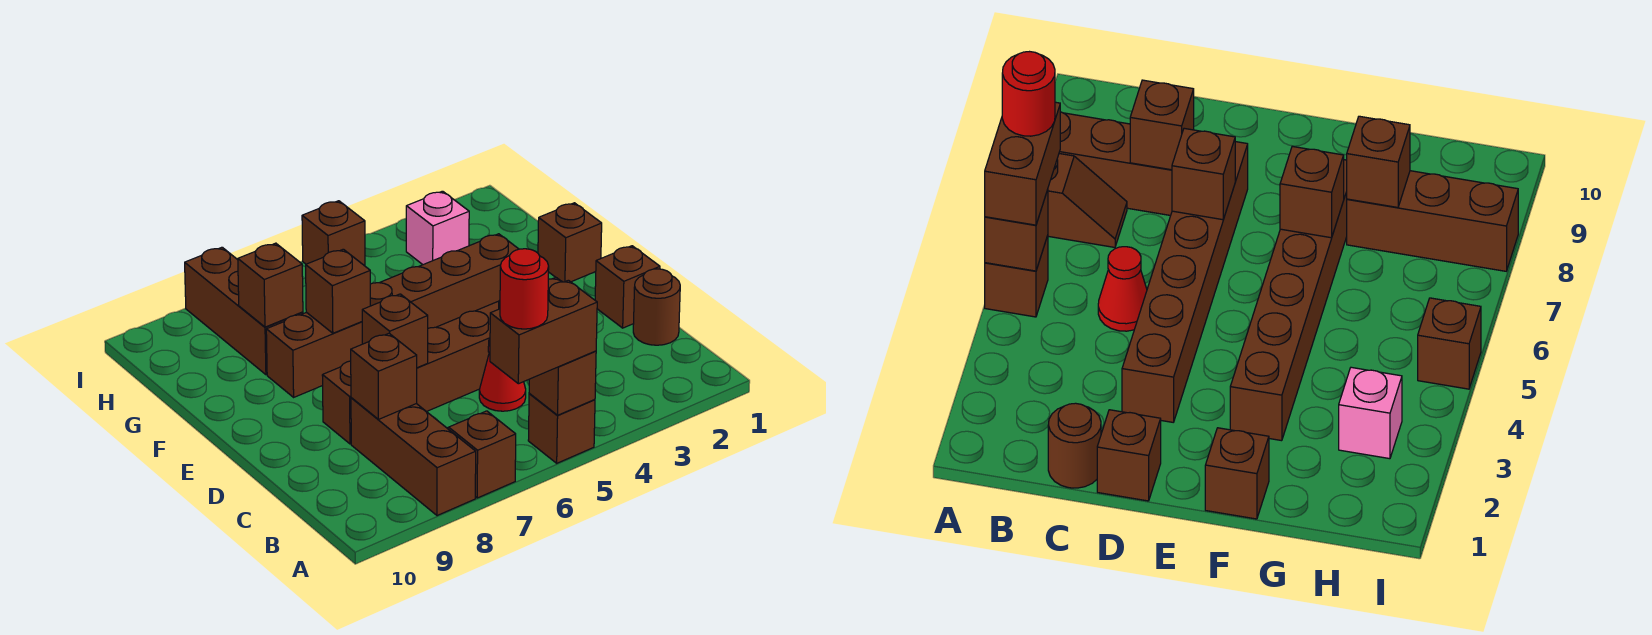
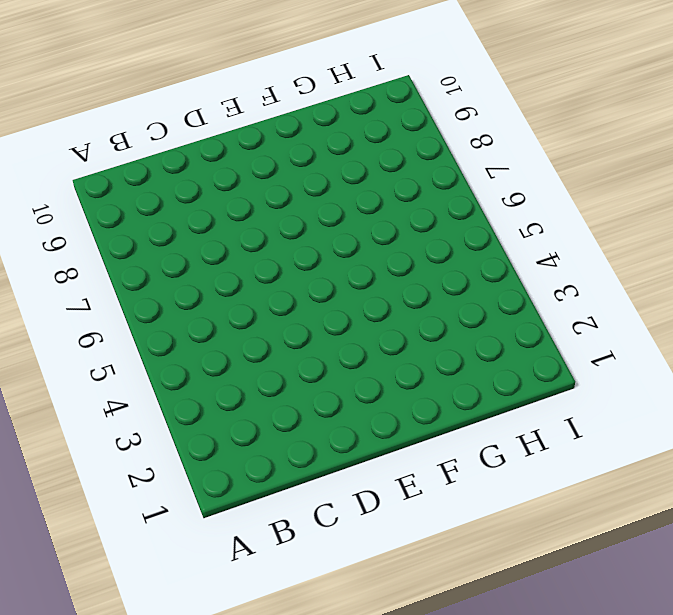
none -> brown 1x1 brick [528,394,595,463]
none -> brown 1x2 slope [447,411,516,498]
none -> brown 1x3 brick [351,398,476,516]

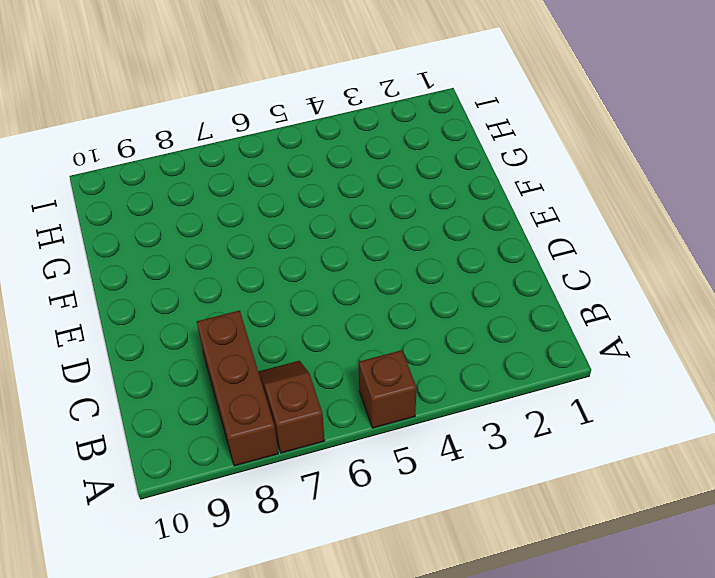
none -> brown 1x1 round brick [633,269,680,345]
none -> red 1x1 cone [479,339,526,411]
none -> brown 1x1 brick [595,246,660,328]

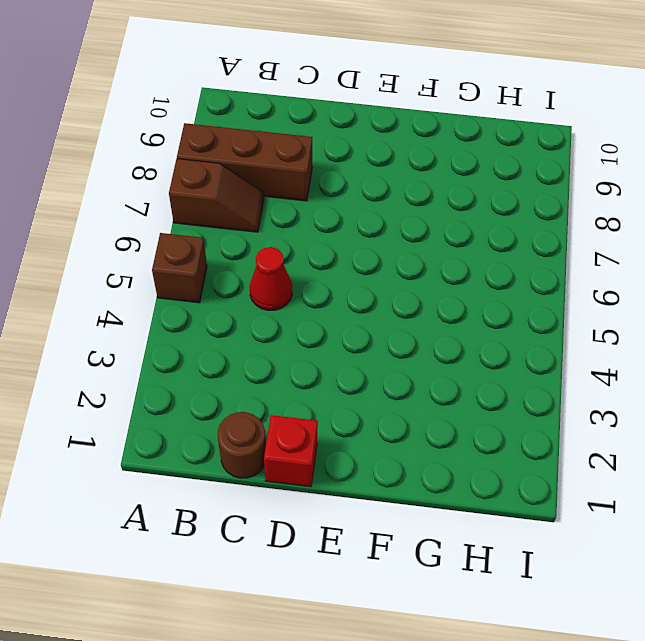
red 1x1 brick [264,415,318,487] -> brown 1x1 brick [595,246,660,328]
none -> brown 1x6 brick [322,277,562,444]
none -> brown 1x1 brick [538,203,602,282]
none -> brown 1x6 brick [266,234,518,397]

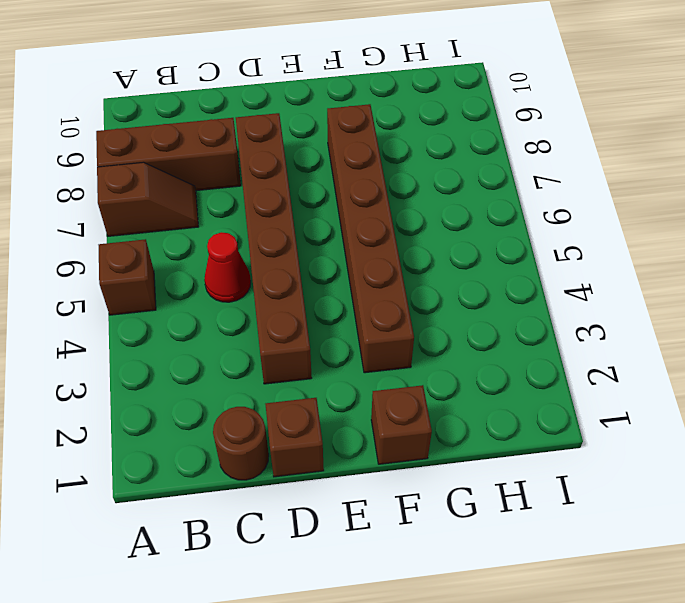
none -> brown 1x3 brick [185,247,303,375]
none -> pink 1x1 brick [406,191,469,265]
none -> brown 1x1 brick [302,201,365,266]

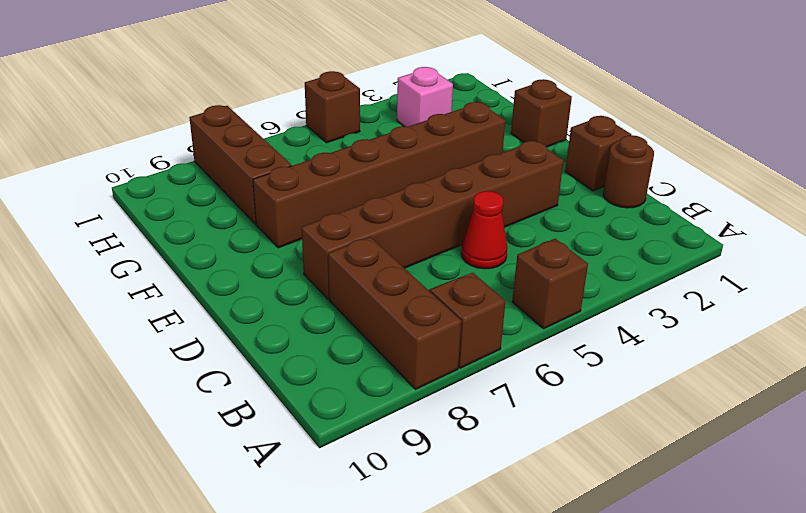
none -> brown 1x1 brick [529,351,596,415]
none -> brown 1x1 brick [351,333,417,419]
none -> brown 1x1 brick [362,294,428,368]

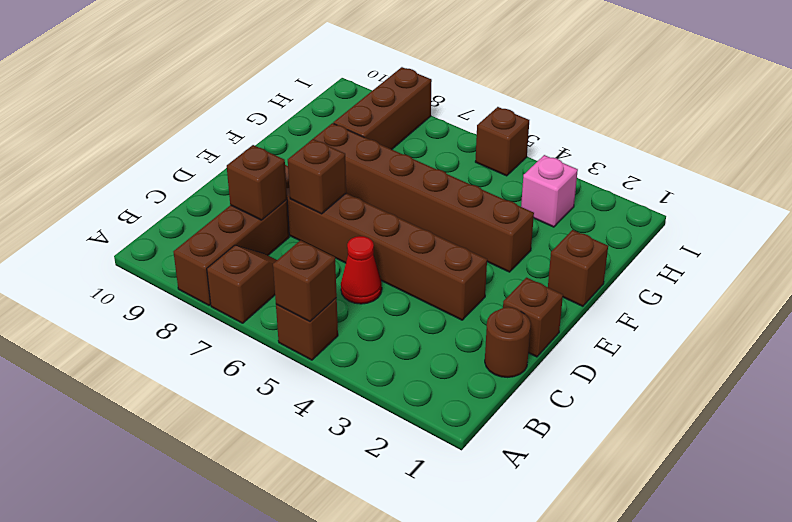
none -> brown 1x1 brick [306,249,370,333]
none -> brown 1x1 brick [238,243,303,327]
none -> brown 1x2 brick [490,280,597,384]

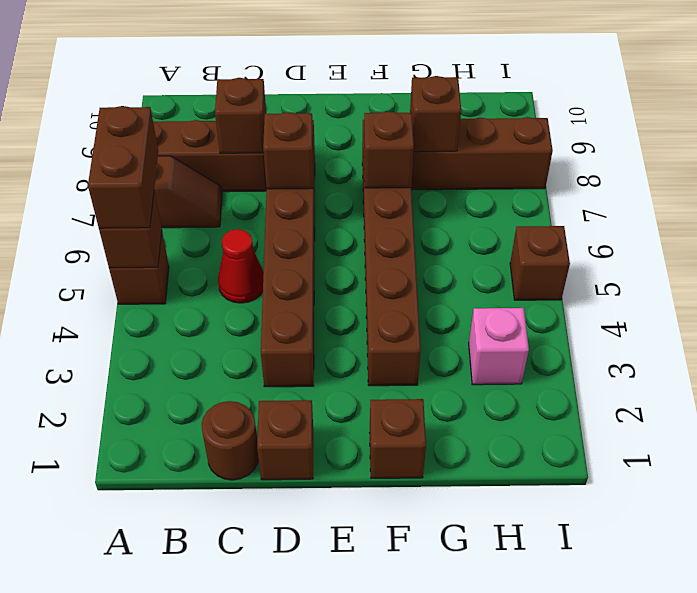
none -> red 1x1 round brick [500,249,549,329]

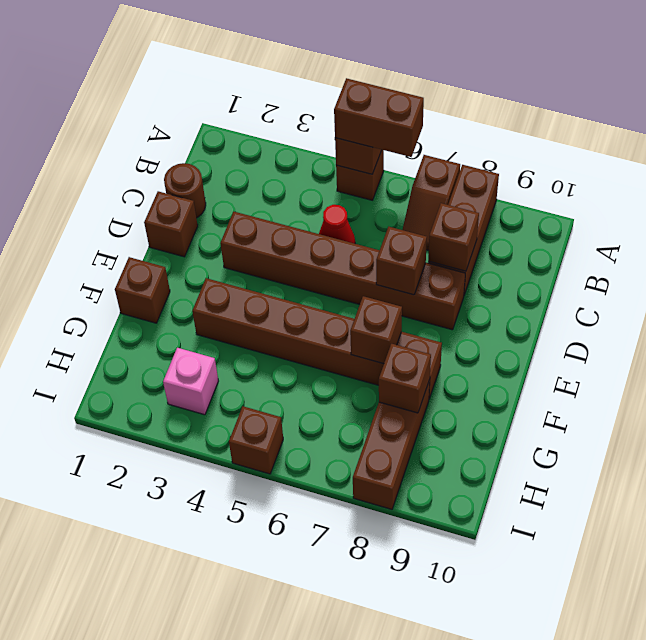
none -> red 1x1 round brick [500,249,549,329]

